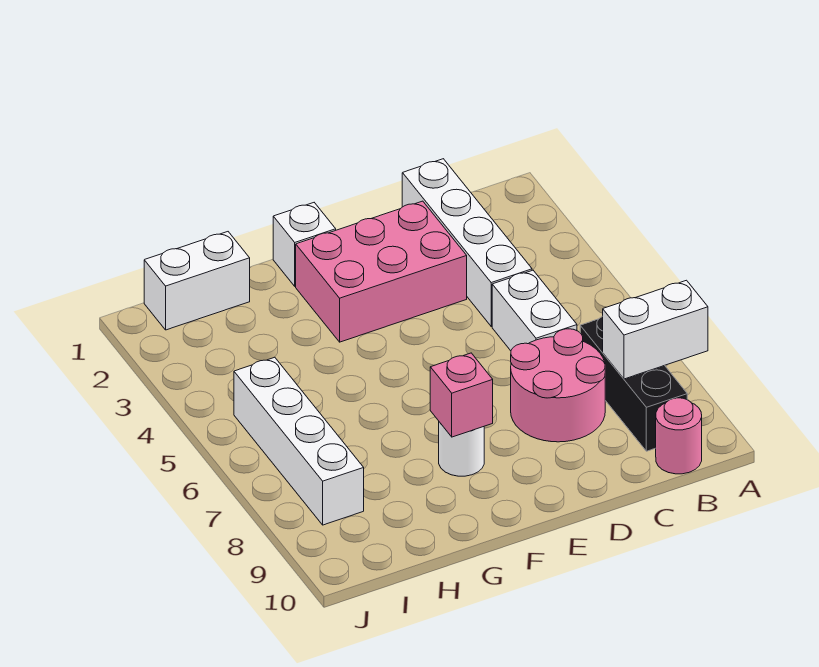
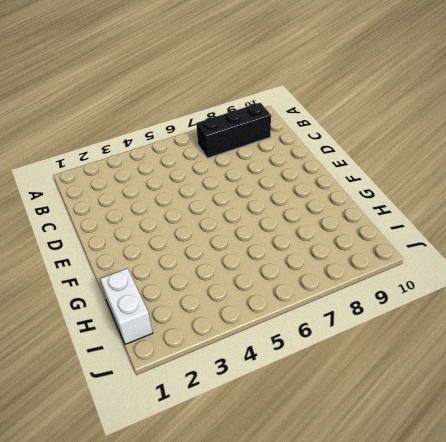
none -> pink 1x1 round brick [656,398,702,474]
none -> white 1x4 brick [402,159,532,326]
none -> white 1x2 brick [492,270,577,351]

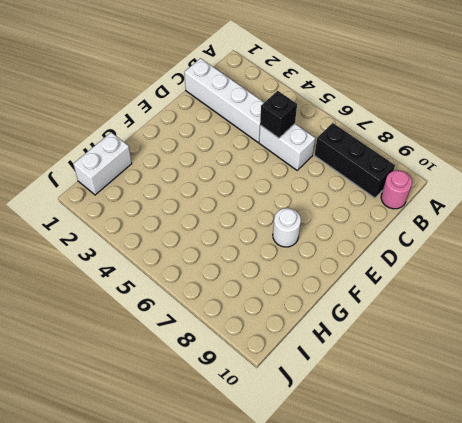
black 1x1 brick [260,91,297,138] -> none
none -> pink 2x2 round brick [511,329,605,442]
none -> pink 2x3 brick [296,201,467,342]
none -> white 1x1 brick [273,203,336,286]

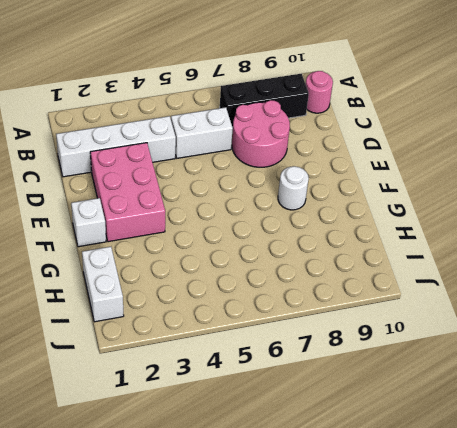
none -> white 1x4 brick [234,357,364,525]
none -> white 1x2 brick [603,280,708,379]
none -> pink 1x1 brick [430,353,493,437]

